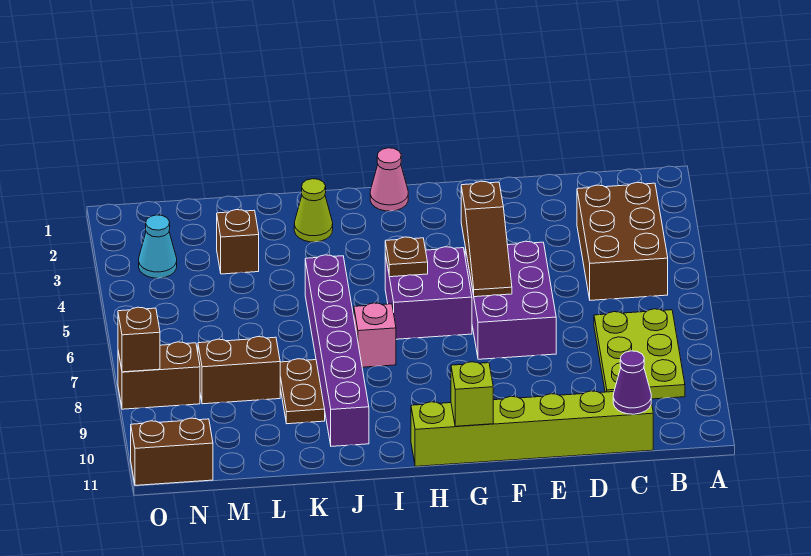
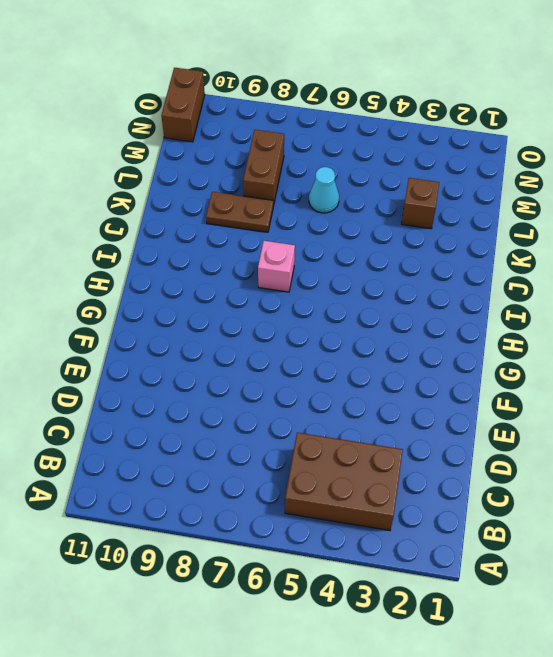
cyan 1x1 cone [309,167,339,213] -> cyan 1x1 cone moved to [139,215,177,278]
none -> lime 2x3 plate [594,309,685,399]
none -> lime 1x6 brick [411,391,653,466]
none -> purple 2x3 brick [465,241,556,359]

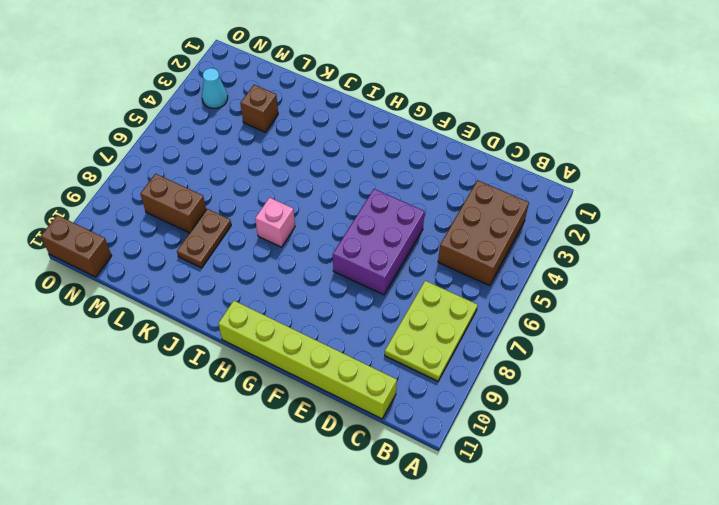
none -> purple 2x2 brick [385,247,472,339]
none -> pink 1x1 cone [370,148,408,211]
none -> lime 1x1 cone [294,179,333,242]

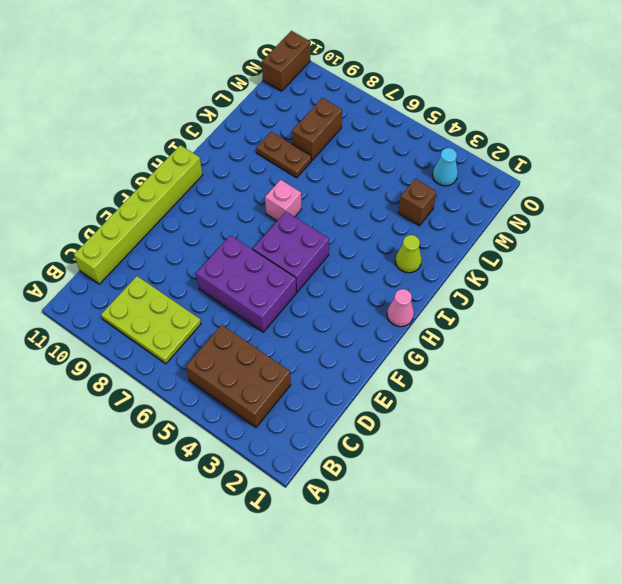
none -> purple 1x6 brick [305,255,369,446]
none -> brown 1x2 brick [118,342,200,409]
none -> purple 1x1 cone [613,351,651,414]

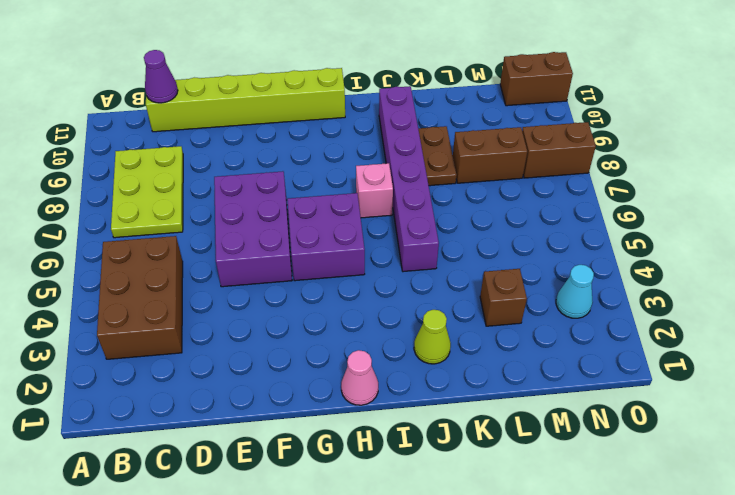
none -> brown 1x3 slope [461,181,512,297]
none -> lime 1x1 brick [451,362,493,426]
none -> brown 1x1 plate [385,237,428,277]

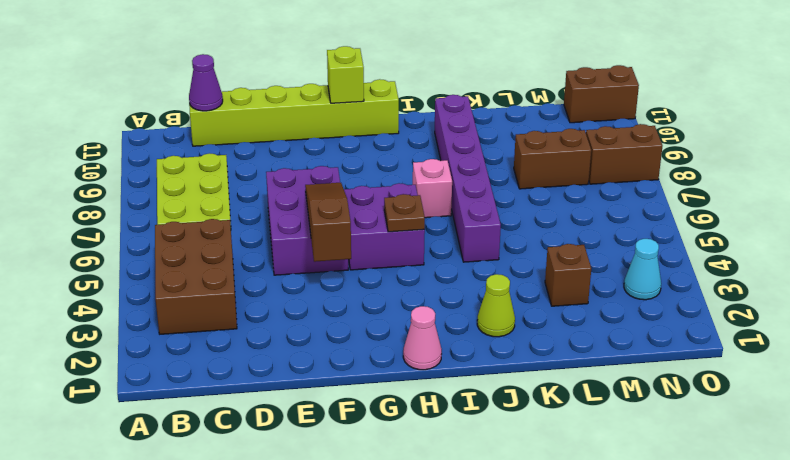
none -> brown 1x2 plate [280,359,325,424]
none -> brown 1x1 brick [118,307,160,372]

